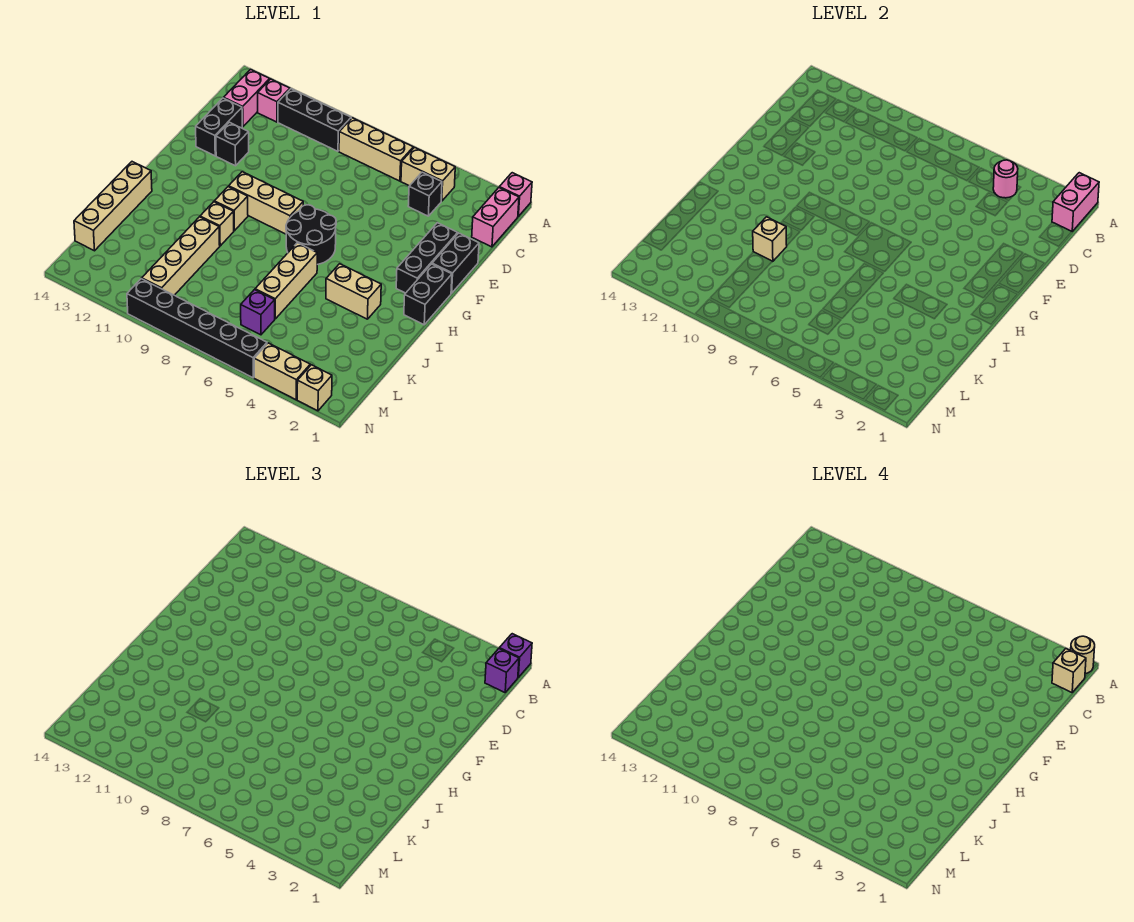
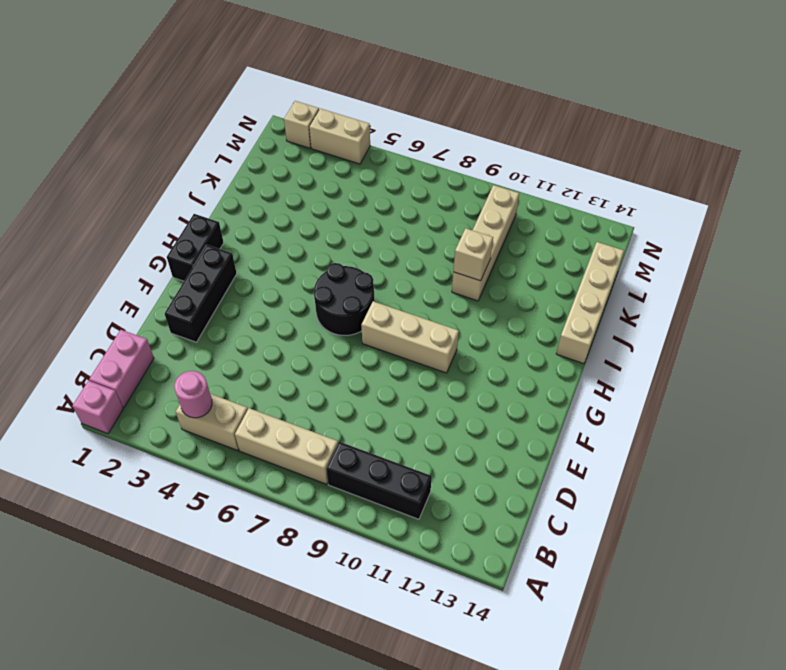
none -> pink 1x1 brick [258,79,290,122]
none -> pink 1x2 brick [224,69,270,127]
none -> black 1x1 brick [408,172,442,216]
none -> black 1x2 brick [196,98,242,156]

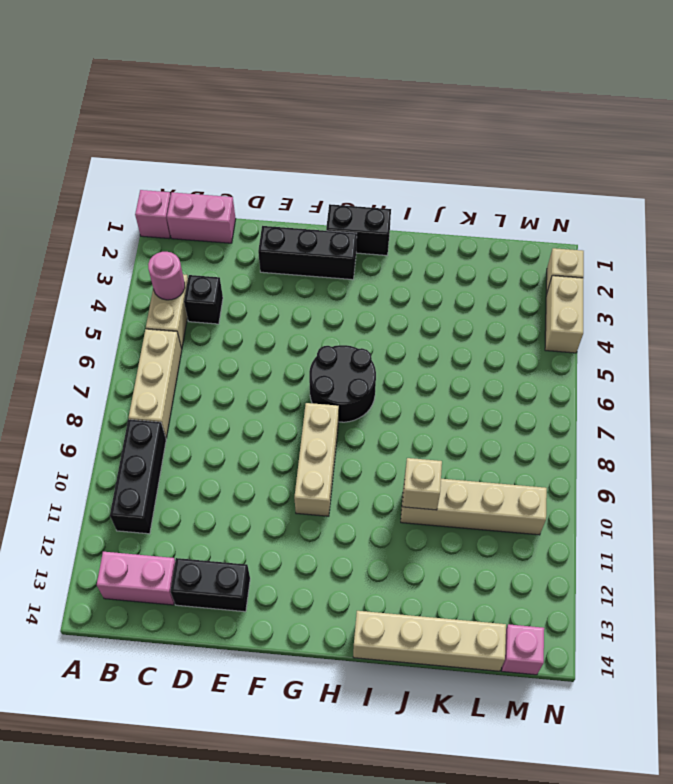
pink 1x1 brick [502,624,544,675] -> pink 1x1 brick moved to [258,79,290,122]
none -> black 1x2 brick [432,233,479,293]
none -> black 1x1 brick [216,122,249,166]
none -> tan 1x1 brick [214,187,248,231]
none -> tan 1x2 brick [326,264,381,319]

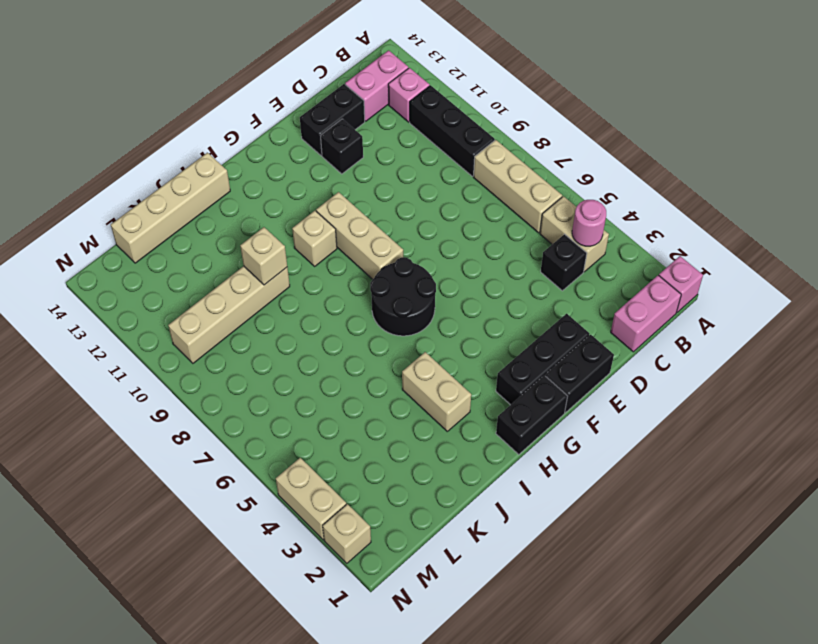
none -> tan 1x3 brick [255,243,317,319]
none -> tan 1x1 brick [200,202,234,246]
none -> purple 1x1 brick [241,290,275,335]
none -> black 1x6 brick [127,279,267,378]

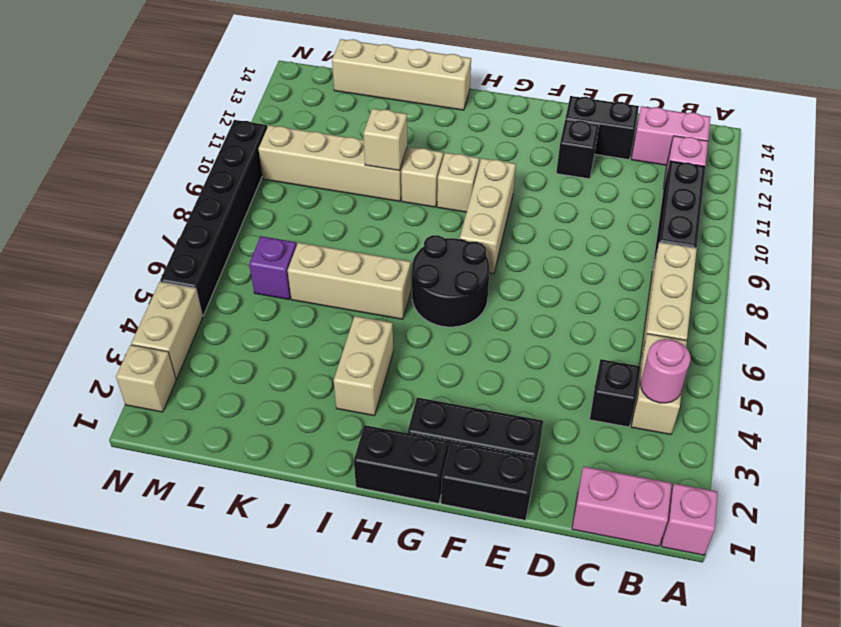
none -> pink 1x2 brick [1052,173,1099,231]
none -> purple 1x1 brick [499,634,532,677]
none -> purple 1x1 brick [485,649,519,692]
none -> tan 1x1 round brick [1071,636,1095,674]

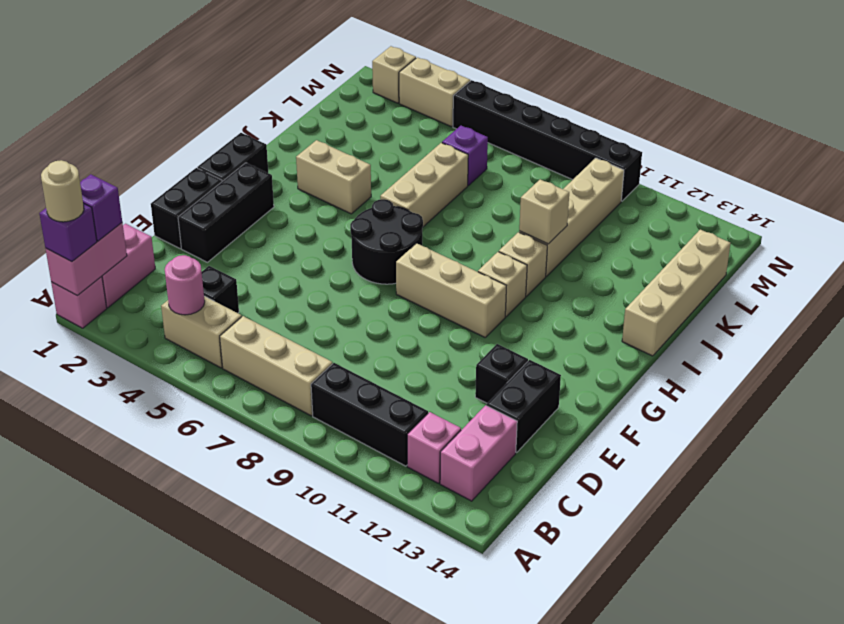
none -> tan 1x1 brick [1052,649,1086,692]

